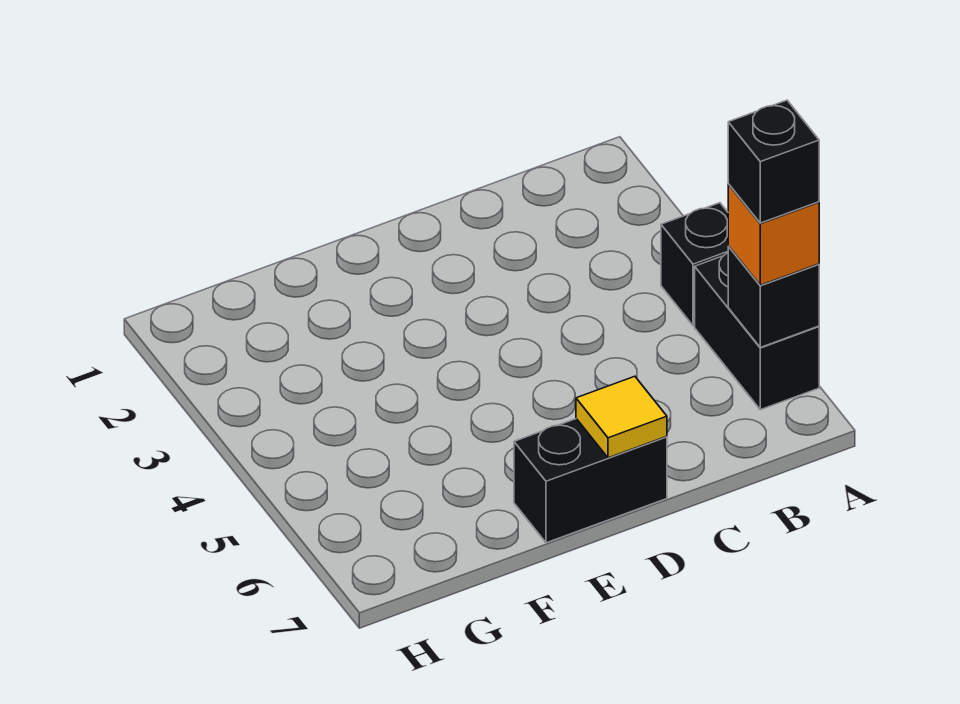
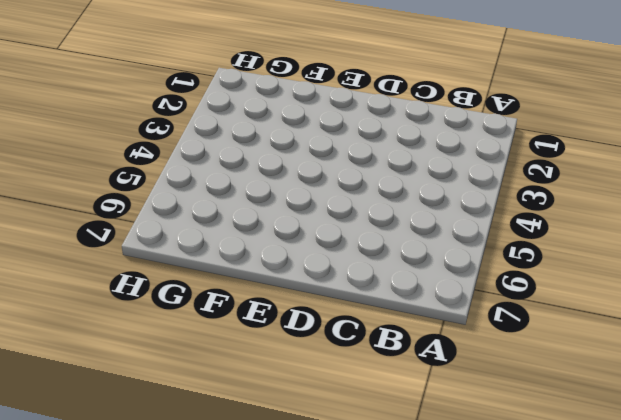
none -> black 1x1 brick [661,203,728,326]
none -> black 1x2 brick [695,253,819,410]

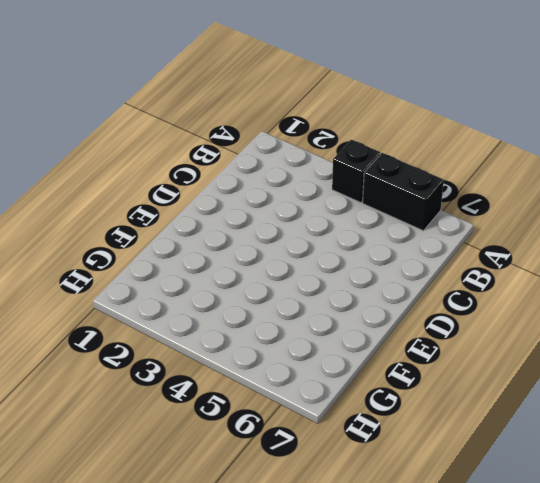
none -> black 1x2 brick [514,419,667,543]
none -> black 1x1 brick [728,246,819,347]

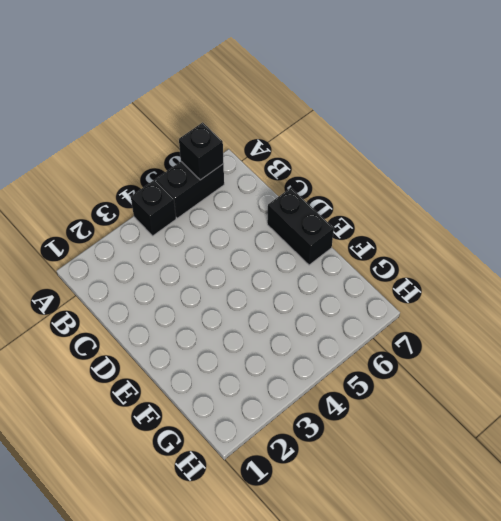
none -> yellow 1x1 tile [576,376,667,458]
none -> orange 1x1 brick [728,184,819,285]

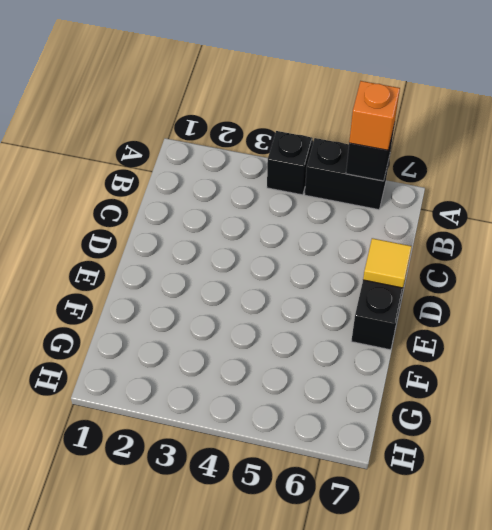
none -> black 1x1 brick [728,100,819,223]

